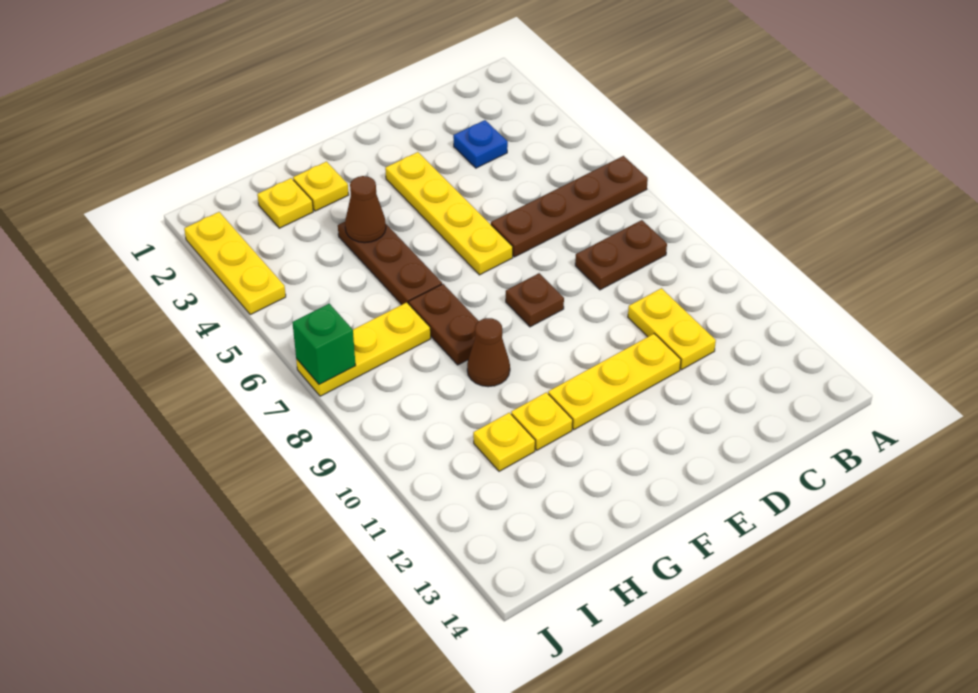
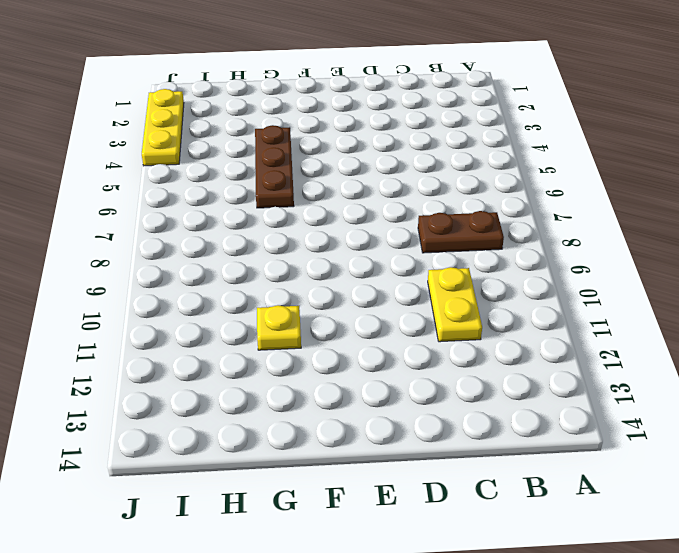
none -> brown 1x4 plate [491,156,648,257]
none -> blue 1x1 plate [453,120,508,168]
none -> yellow 1x3 plate [548,334,681,430]

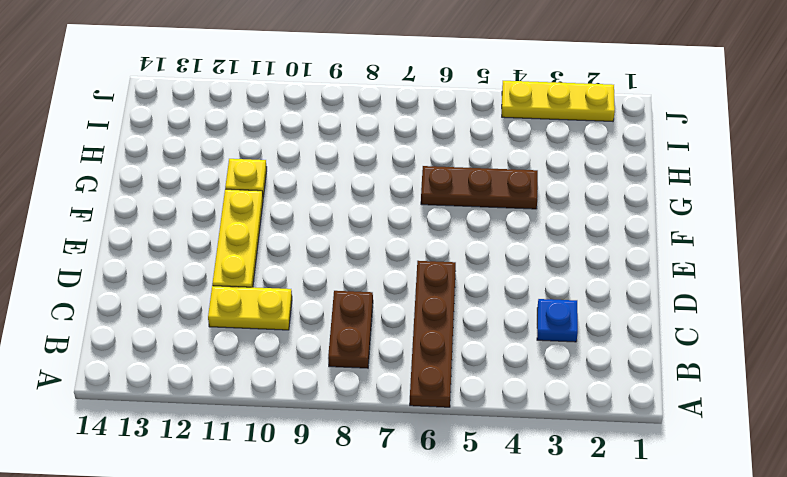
none -> yellow 1x4 plate [385,152,513,275]
none -> brown 1x1 plate [506,273,564,327]
none -> yellow 1x1 plate [293,162,349,211]

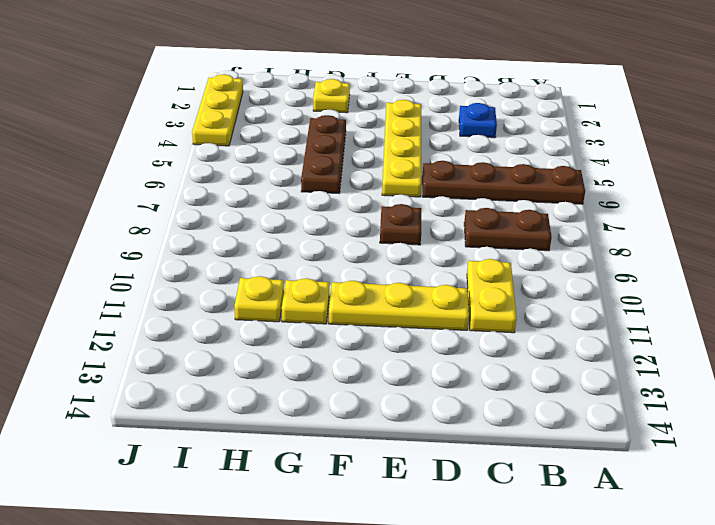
none -> brown 1x2 plate [409,284,478,365]
none -> brown 1x1 cone [467,318,510,387]
none -> yellow 1x1 plate [257,178,313,228]

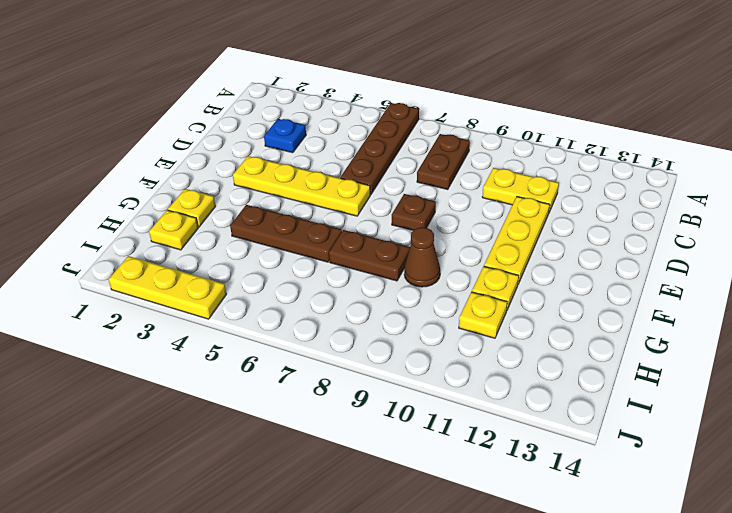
none -> yellow 1x3 plate [296,302,431,396]
none -> brown 1x1 cone [345,176,386,243]
none -> green 1x1 brick [292,304,356,385]

